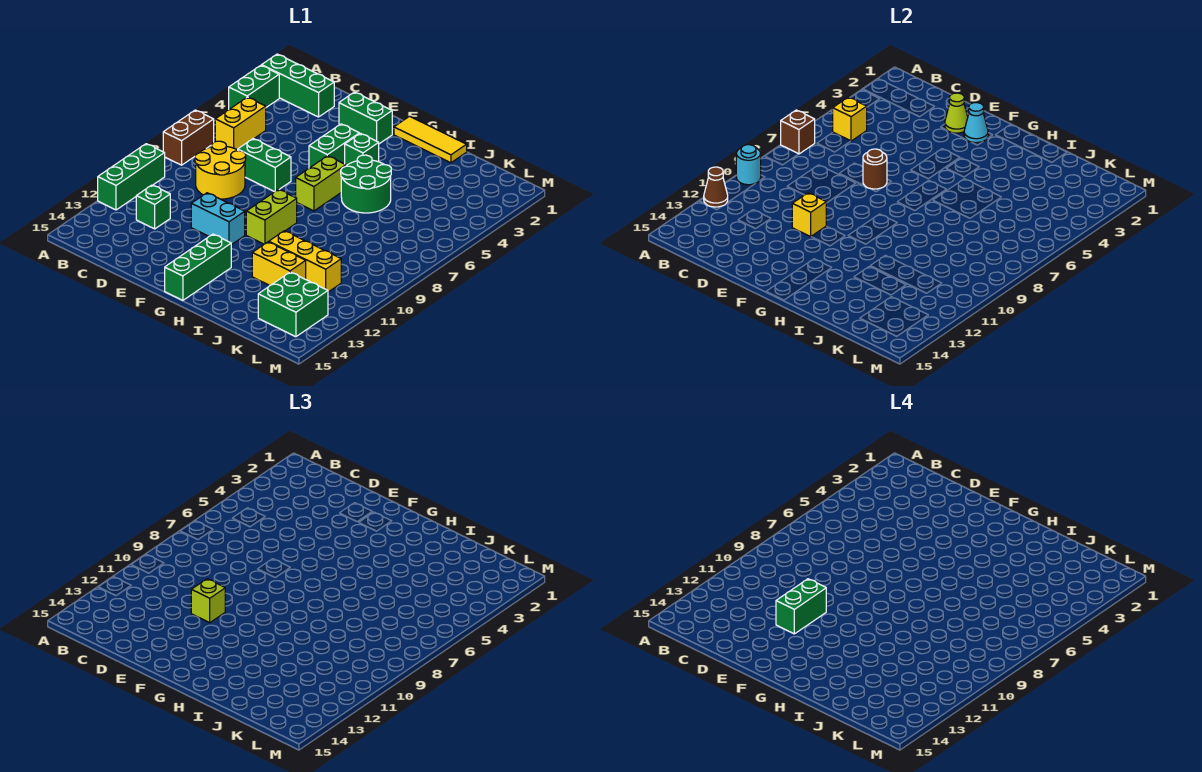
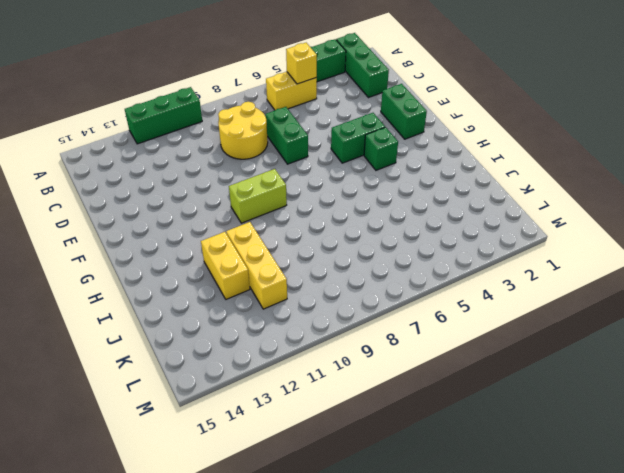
none -> brown 1x2 brick [163,110,214,165]
none -> green 1x1 brick [136,185,170,229]
none -> cyan 1x2 brick [191,193,245,245]
none -> yellow 1x3 tile [394,116,467,163]

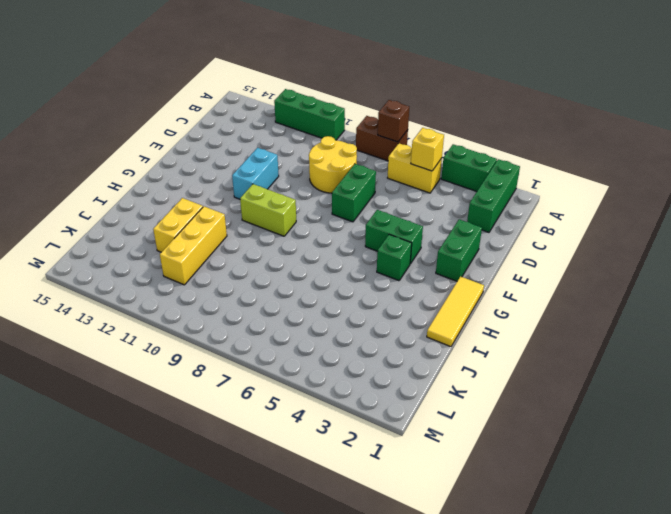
none -> green 1x1 brick [136,185,170,229]
none -> lime 1x2 brick [296,156,346,211]
none -> green 1x3 brick [165,234,231,300]
none -> green 2x2 round brick [341,155,391,213]

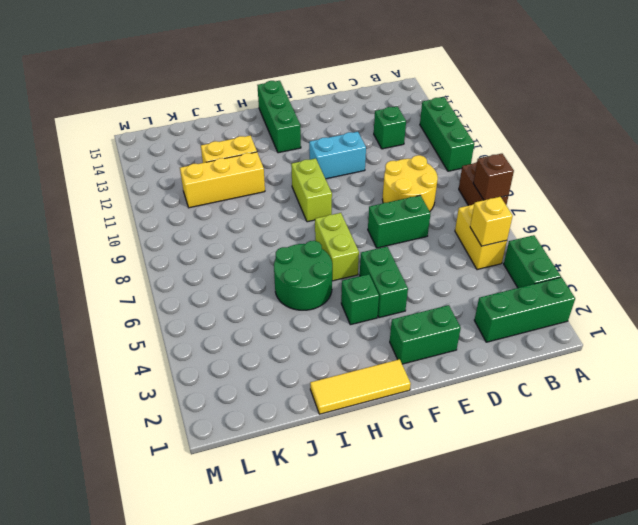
none -> green 2x2 brick [258,272,328,337]
none -> cyan 1x1 round brick [736,145,761,185]
none -> brown 1x1 cone [704,167,728,207]
none -> lime 1x1 cone [945,93,968,133]

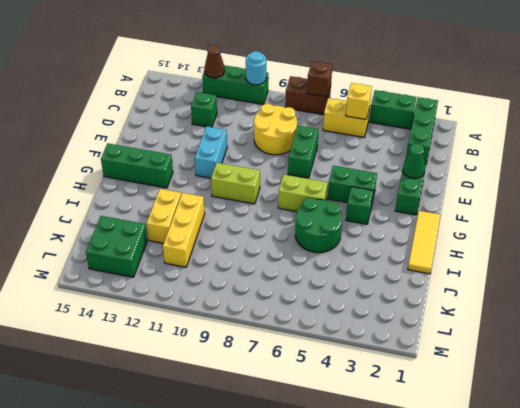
green 1x1 cone [403,144,425,178] -> lime 1x1 cone [945,93,968,133]
none -> brown 1x1 round brick [863,149,887,189]
none -> yellow 1x1 brick [792,193,826,237]
none -> cyan 1x1 cone [964,103,988,143]
none -> lime 1x1 brick [191,579,225,623]

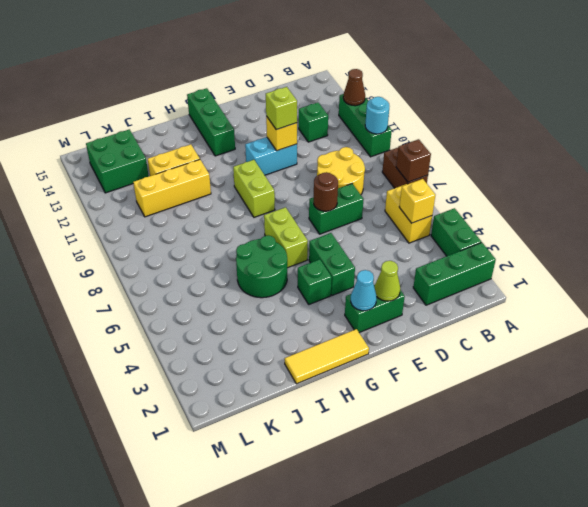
none -> green 1x2 brick [776,579,826,634]

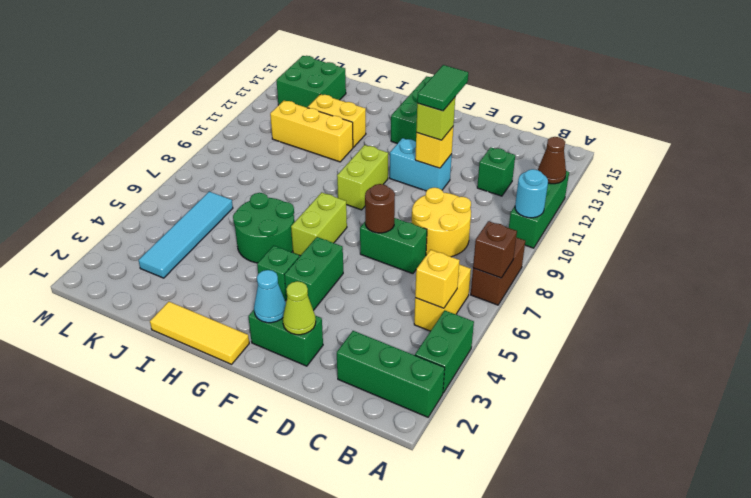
green 1x2 tile [417,65,468,111] -> green 1x2 brick [776,579,826,634]
cyan 1x4 tile [138,192,233,278] -> none

